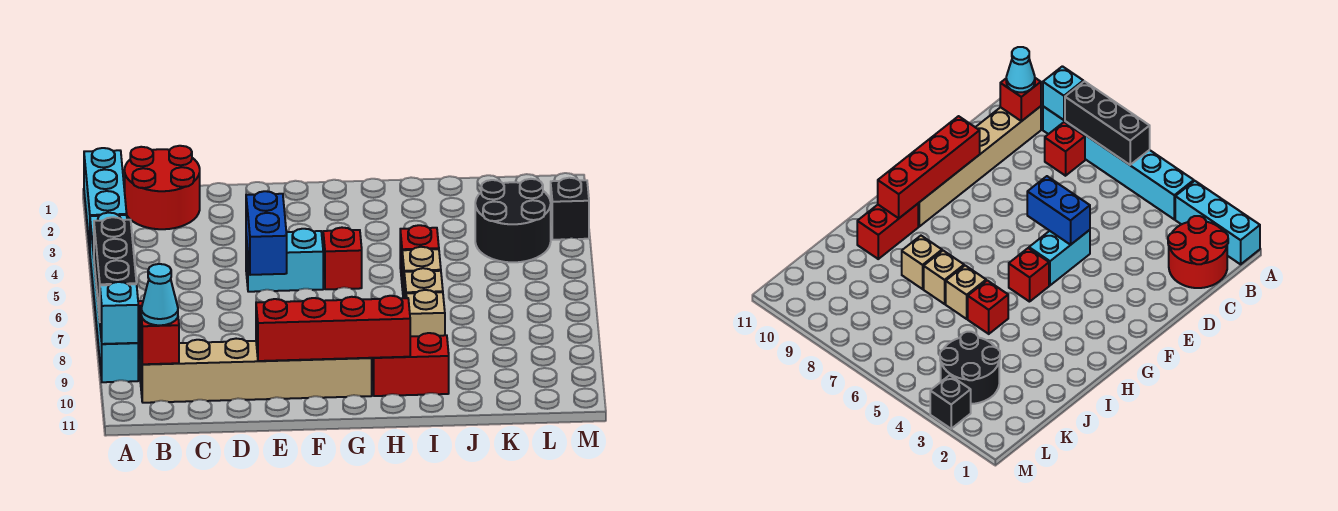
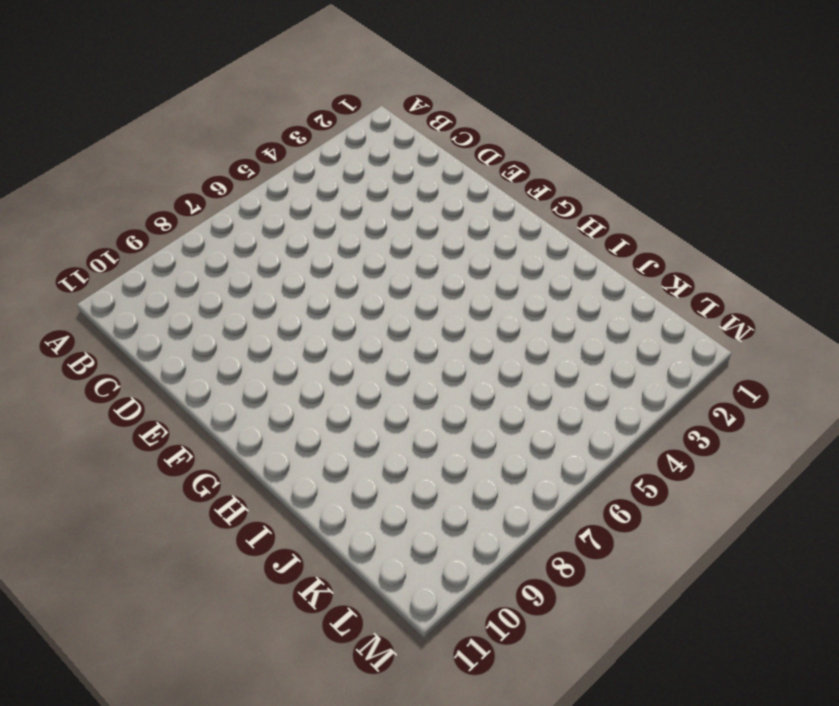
none -> cyan 1x3 brick [84,148,127,249]
none -> cyan 1x6 brick [90,213,138,382]
none -> red 2x2 round brick [125,146,200,229]

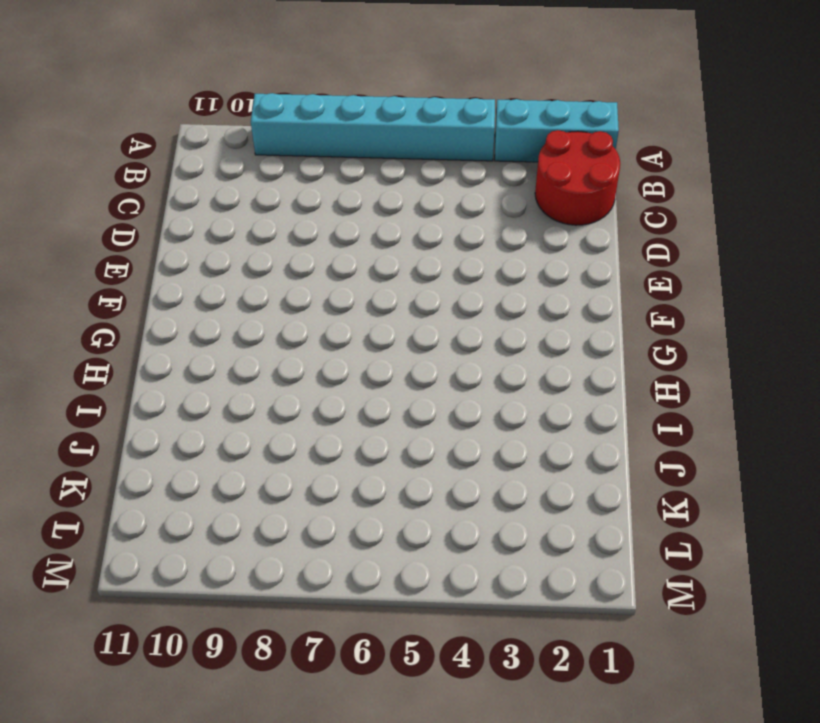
none -> red 1x1 brick [1045,122,1085,176]
none -> tan 1x6 brick [140,339,372,403]
none -> cyan 1x2 brick [246,229,323,292]

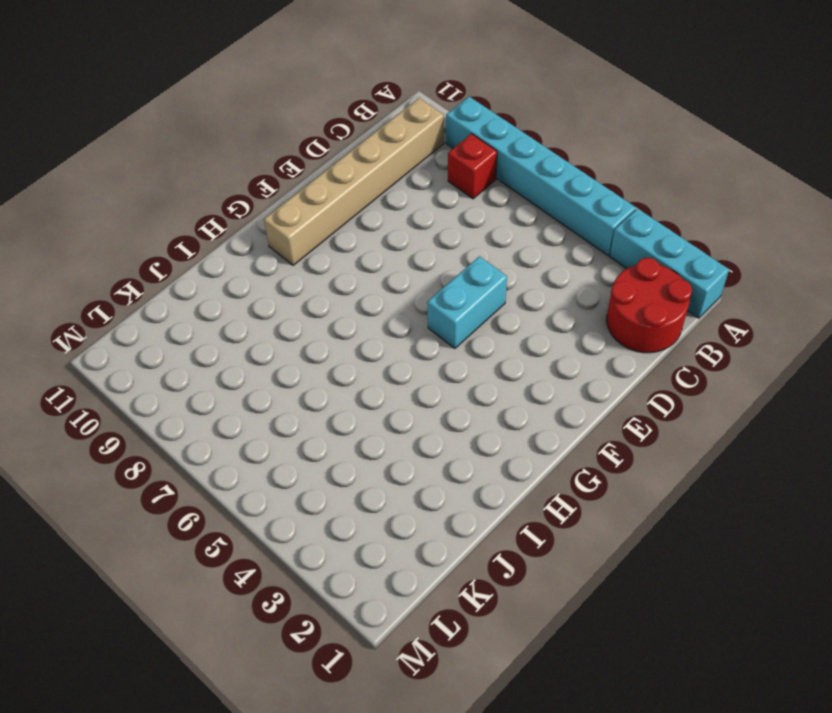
none -> red 1x1 brick [323,228,362,289]
none -> red 1x2 brick [372,333,449,396]
none -> red 1x1 brick [400,225,439,280]

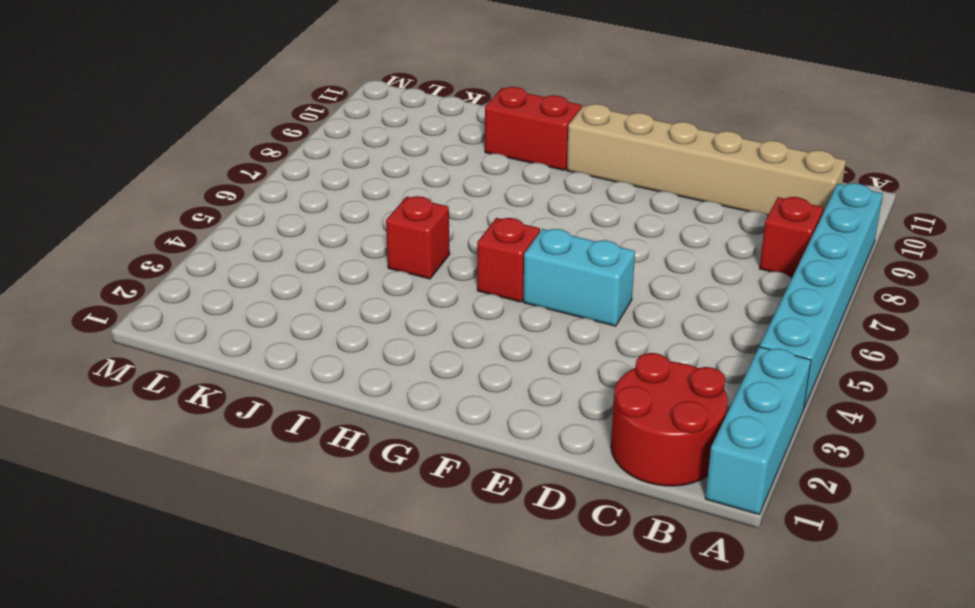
none -> tan 1x1 brick [402,247,441,298]
none -> tan 1x1 brick [404,268,443,298]
none -> tan 1x1 brick [406,290,445,336]

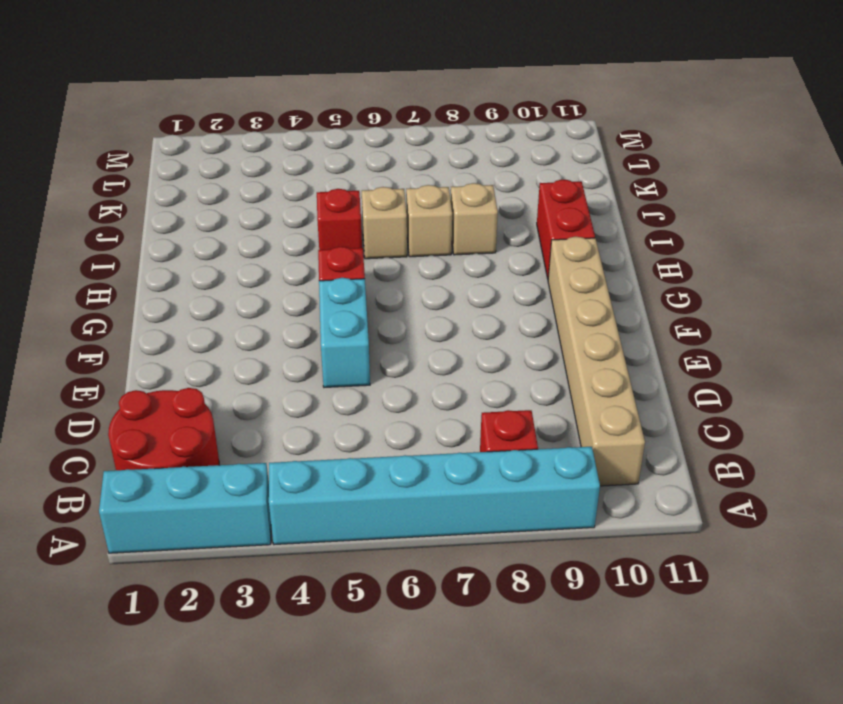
none -> black 2x2 round brick [475,179,551,262]
none -> black 1x1 brick [551,178,589,240]
none -> black 1x3 brick [94,217,136,319]

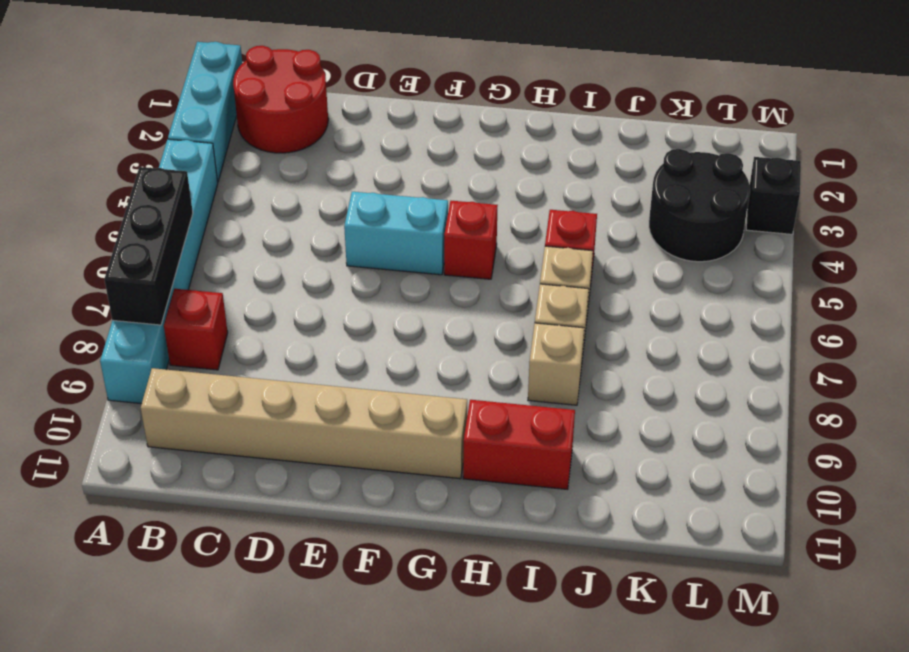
none -> cyan 1x1 brick [100,282,138,344]
none -> red 1x1 brick [140,306,179,364]
none -> blue 1x2 brick [246,191,287,275]

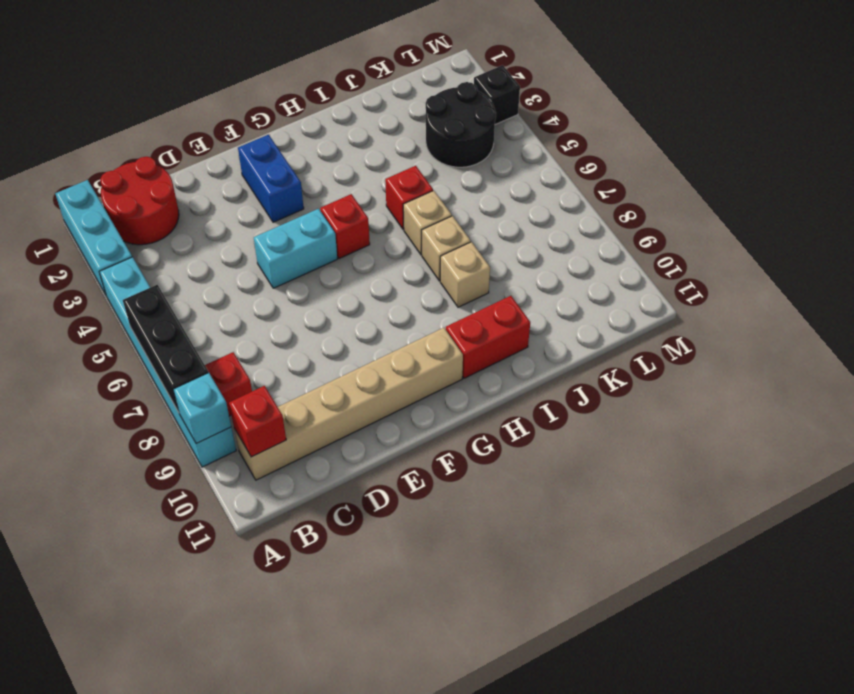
blue 1x2 brick [238,135,304,222] -> blue 1x2 brick moved to [246,191,287,275]
none -> red 1x4 brick [256,296,410,361]
none -> cyan 1x1 cone [141,264,178,325]

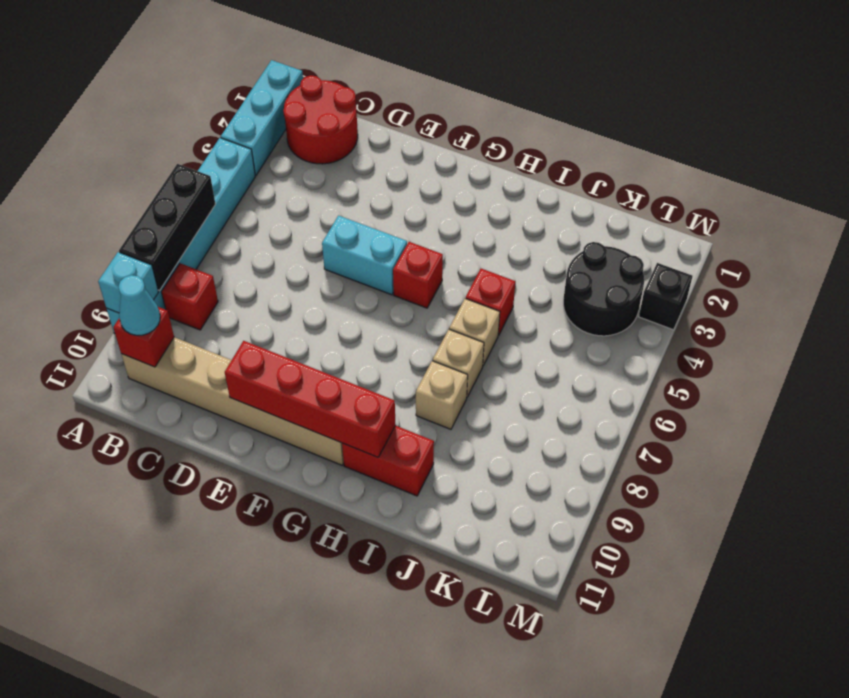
none -> blue 1x2 brick [246,191,287,275]

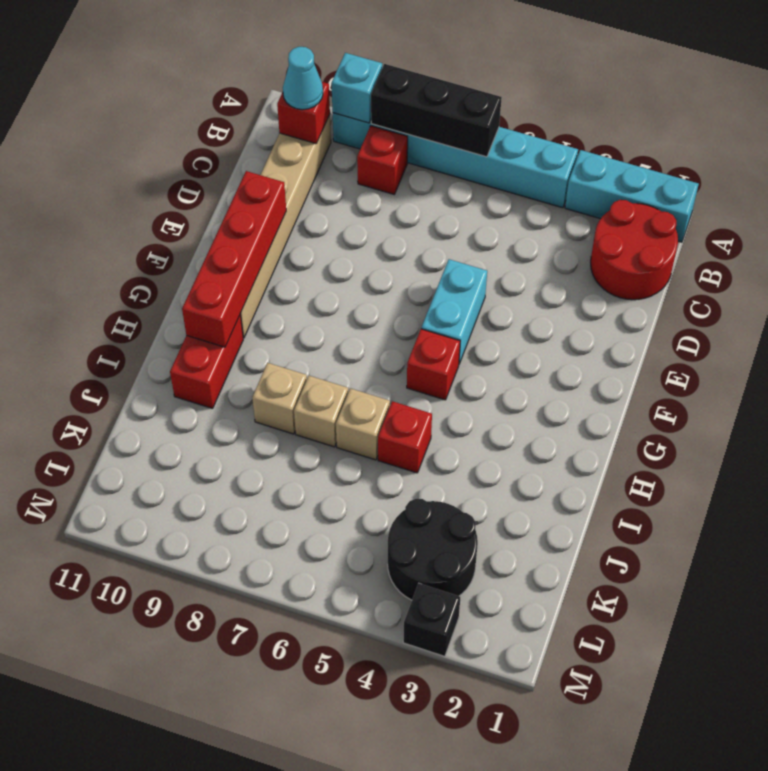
none -> blue 1x2 brick [246,191,287,275]

